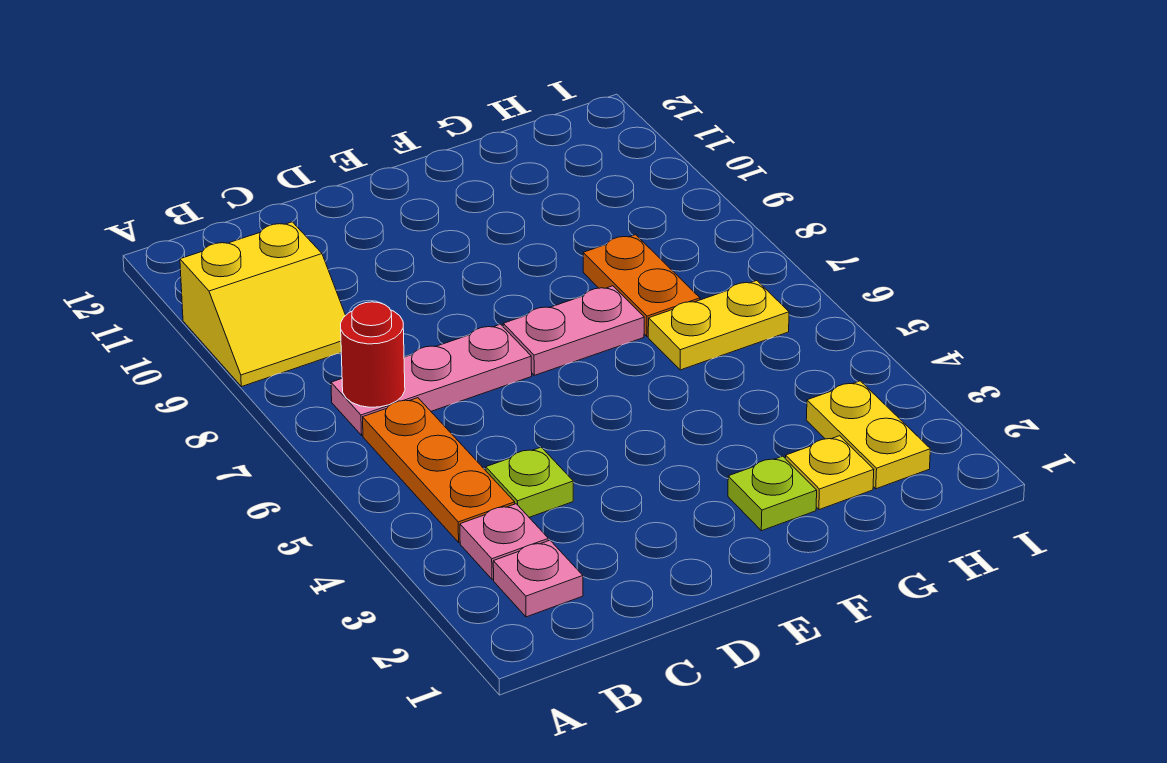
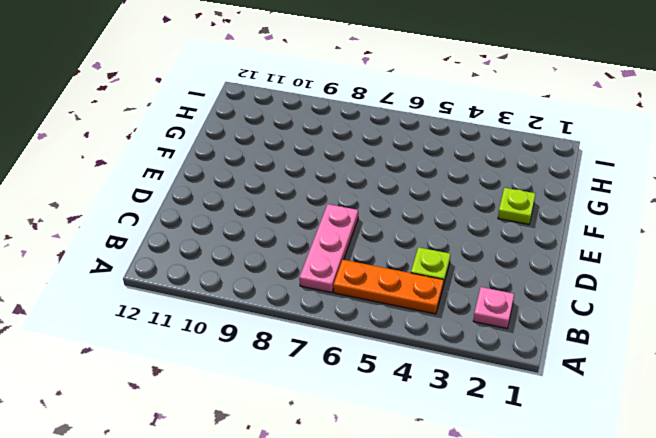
none -> yellow 2x2 slope [180,222,346,387]
none -> pink 1x1 plate [460,504,548,579]
none -> pink 1x2 plate [503,286,644,375]

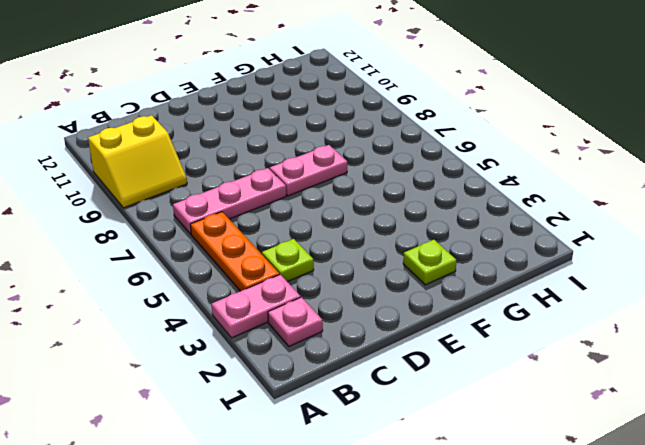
pink 1x2 plate [212,275,301,338] -> pink 1x1 plate [460,504,548,579]
none -> yellow 1x1 plate [785,436,874,510]
none -> yellow 1x2 plate [648,281,789,370]
none -> orange 1x2 plate [583,235,700,336]

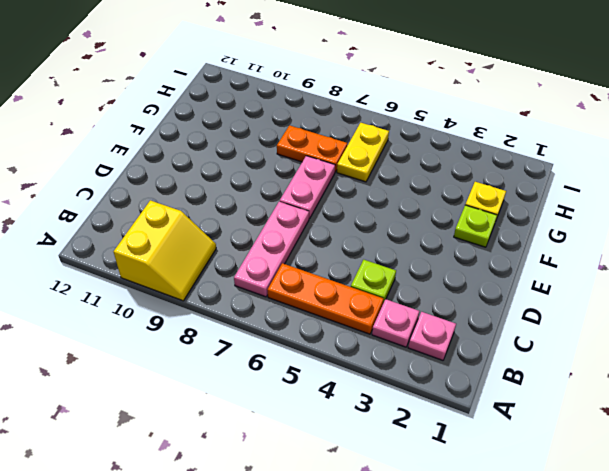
none -> yellow 1x2 plate [806,381,930,489]
none -> red 1x1 round brick [341,302,405,407]

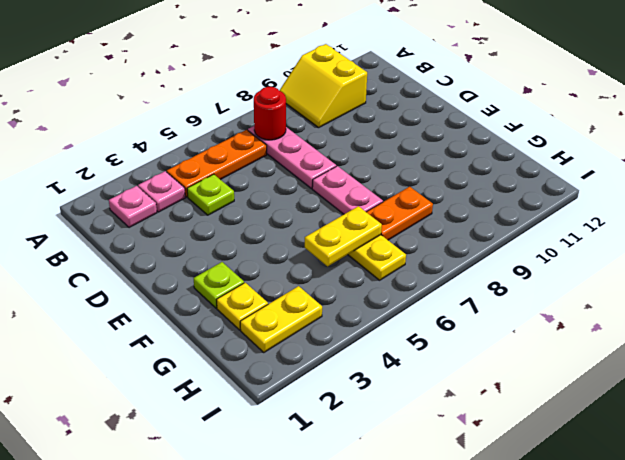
yellow 1x2 plate [305,206,382,266] -> none

